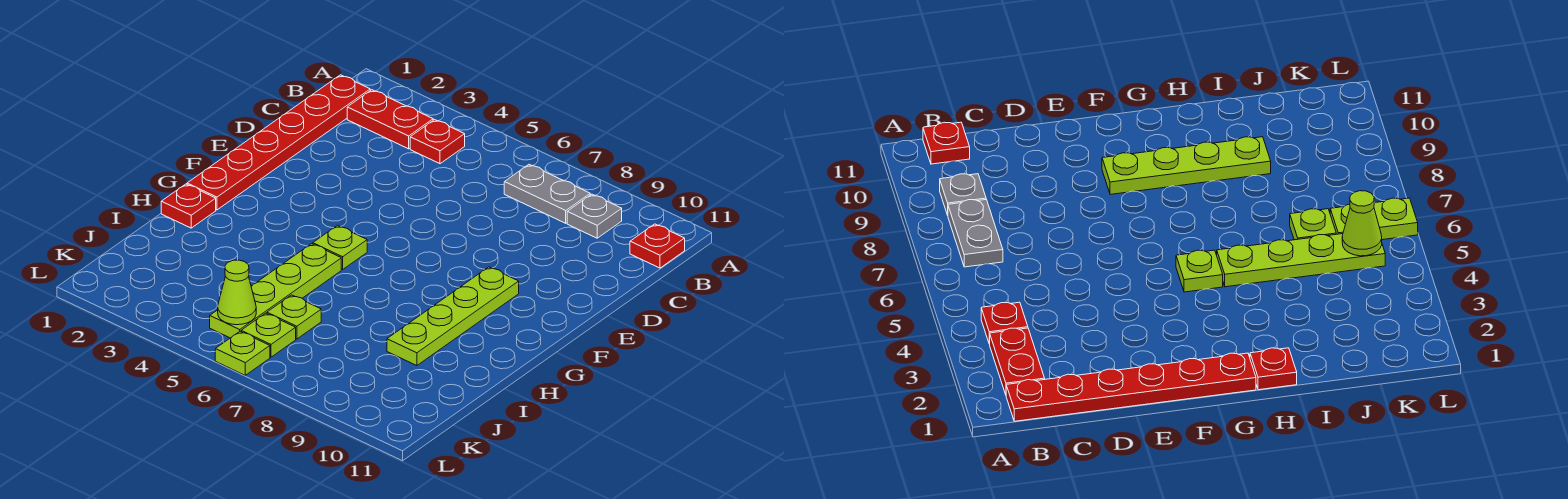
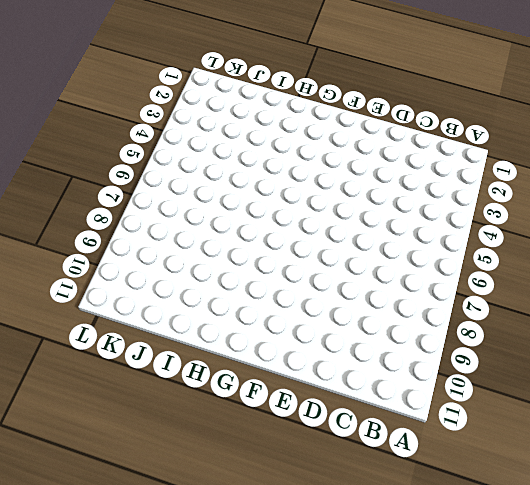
none -> red 1x6 plate [187,75,370,210]
none -> red 1x2 plate [347,90,433,149]
none -> red 1x1 plate [410,120,465,164]

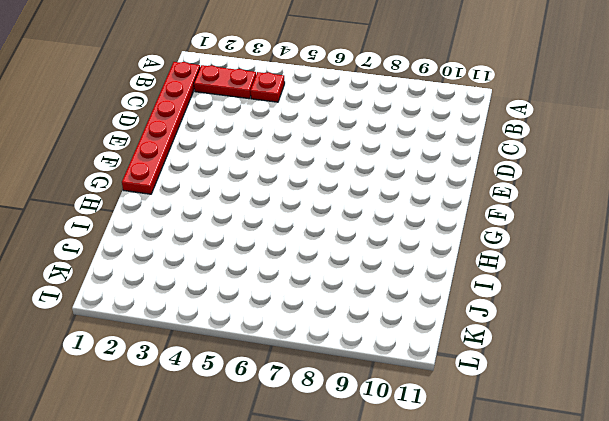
none -> grey 1x2 plate [504,164,590,223]
none -> grey 1x1 plate [567,194,622,238]
none -> red 1x1 plate [630,224,685,268]

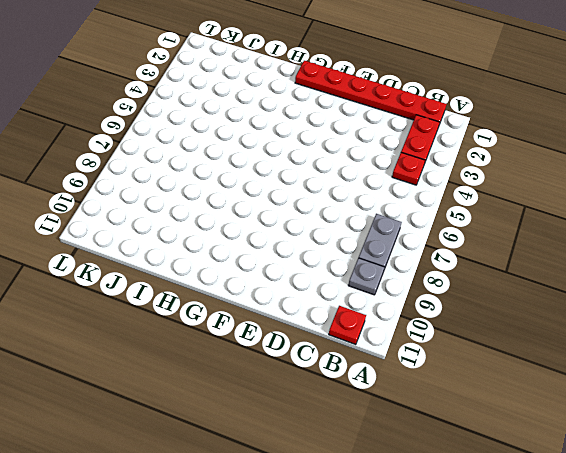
none -> lime 1x4 plate [387,267,519,366]
none -> lime 1x1 plate [313,225,367,269]
none -> red 1x1 plate [161,184,216,228]

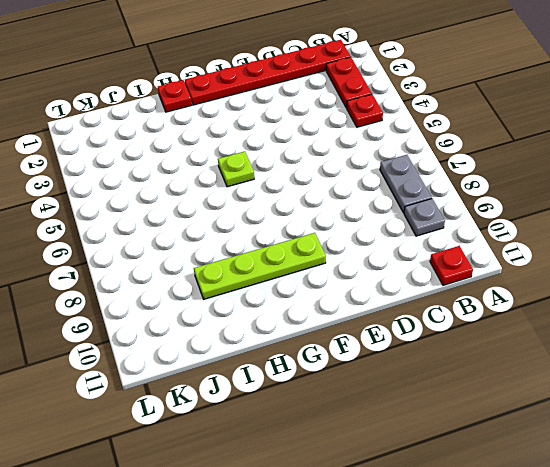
none -> lime 1x4 plate [210,244,341,338]
none -> lime 1x1 plate [267,295,321,339]
none -> lime 1x1 plate [241,313,296,357]

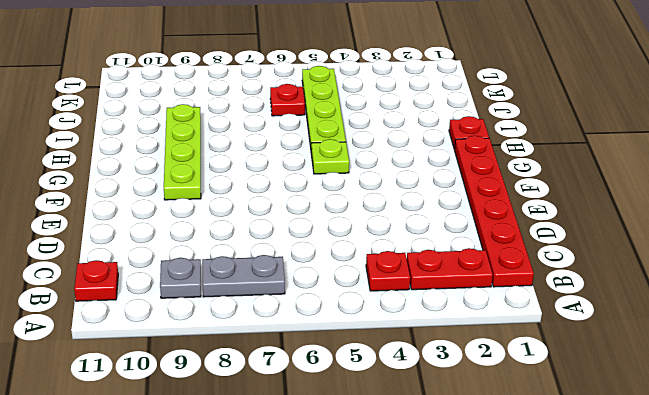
red 1x1 plate [270,84,305,116] -> lime 1x1 plate [267,295,321,339]
none -> lime 1x1 plate [241,313,296,357]
none -> lime 1x1 plate [215,332,270,375]
none -> lime 1x1 cone [218,260,256,325]

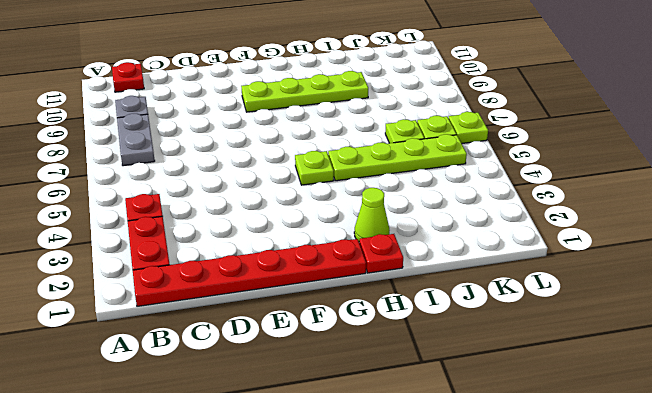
lime 1x1 cone [354,188,389,241] -> lime 1x1 cone moved to [218,260,256,325]

